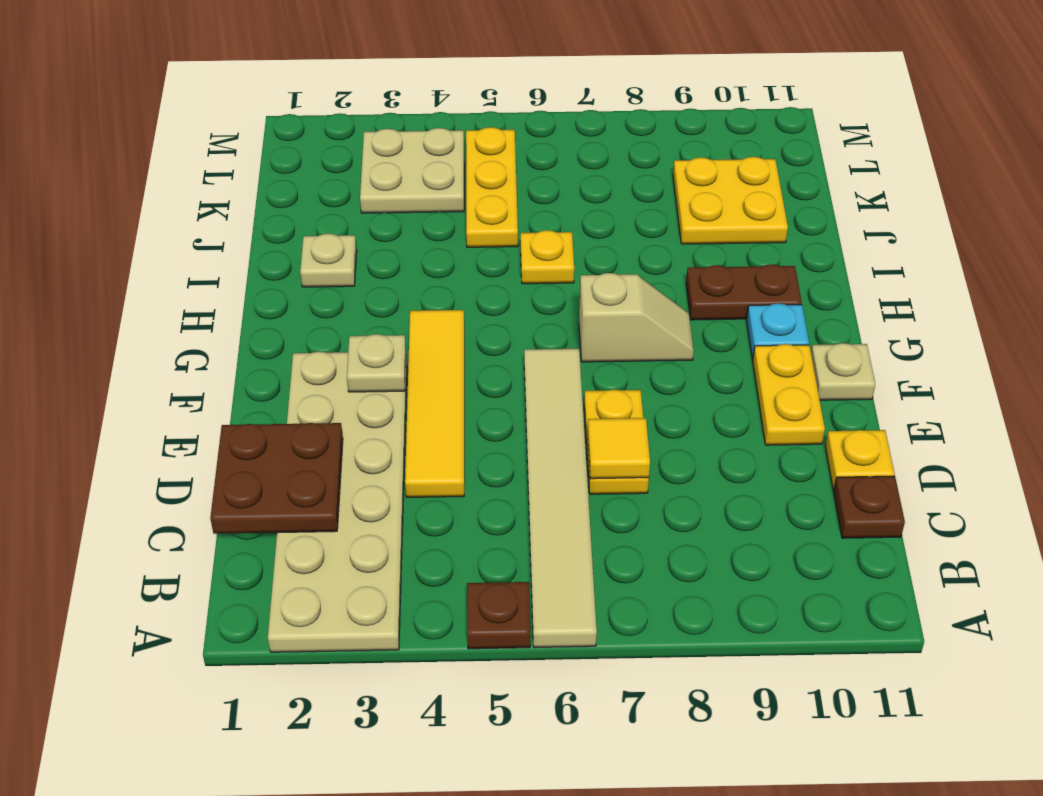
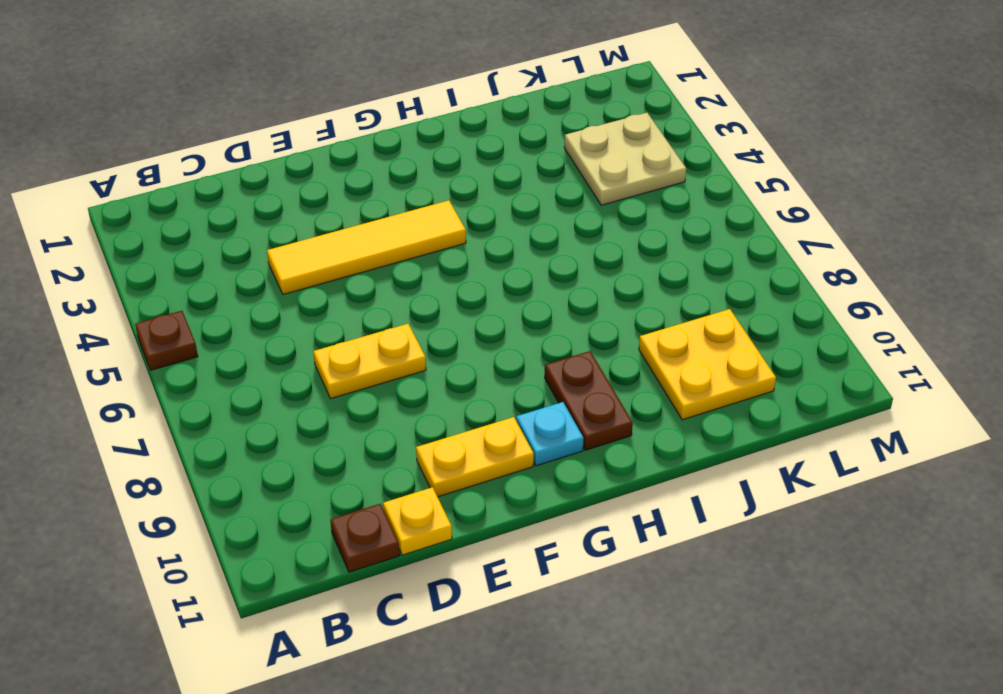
none -> tan 2x6 plate [268,352,407,652]
none -> tan 1x6 tile [524,349,597,647]
none -> tan 1x1 plate [811,343,875,400]

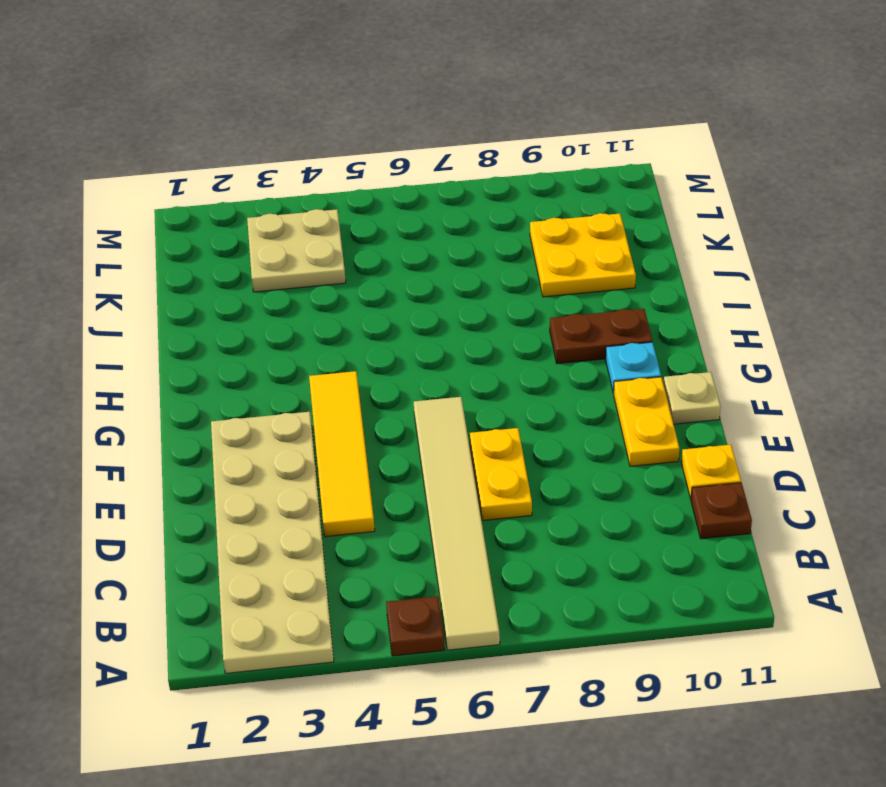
none -> tan 1x2 slope [579,273,694,362]
none -> tan 1x1 plate [300,234,357,287]
none -> yellow 1x1 plate [521,230,574,284]

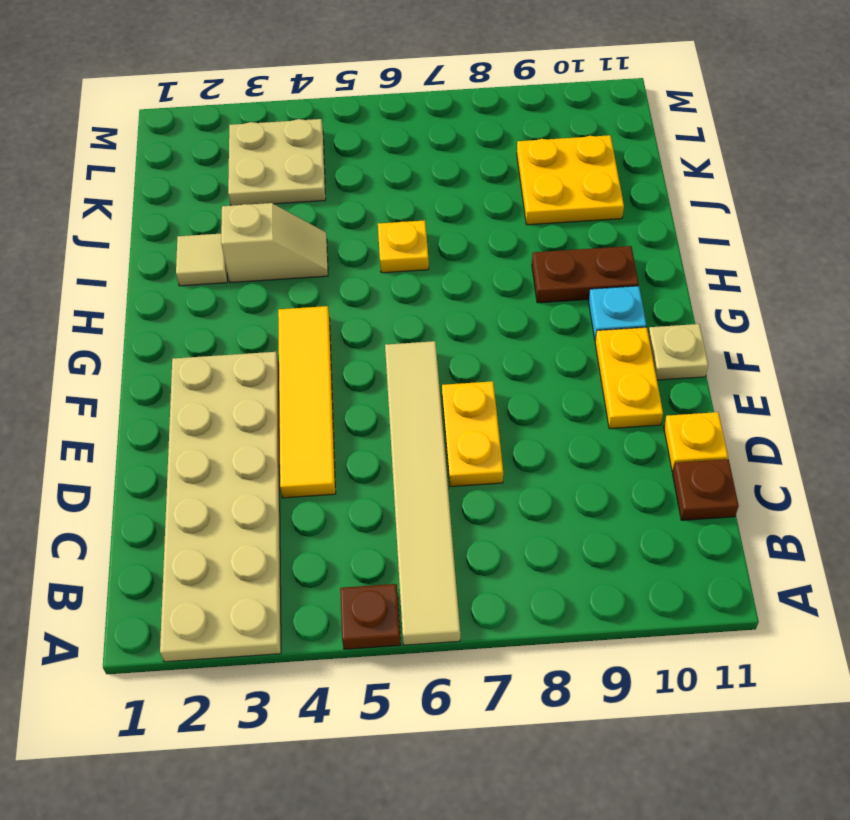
tan 1x1 tile [176,234,227,286] -> tan 1x1 plate [300,234,357,287]
tan 1x2 slope [221,203,328,283] -> tan 1x2 slope moved to [579,273,694,362]
none -> yellow 1x3 plate [466,127,518,247]
none -> brown 2x2 plate [210,423,343,534]
none -> yellow 1x1 tile [588,418,650,479]

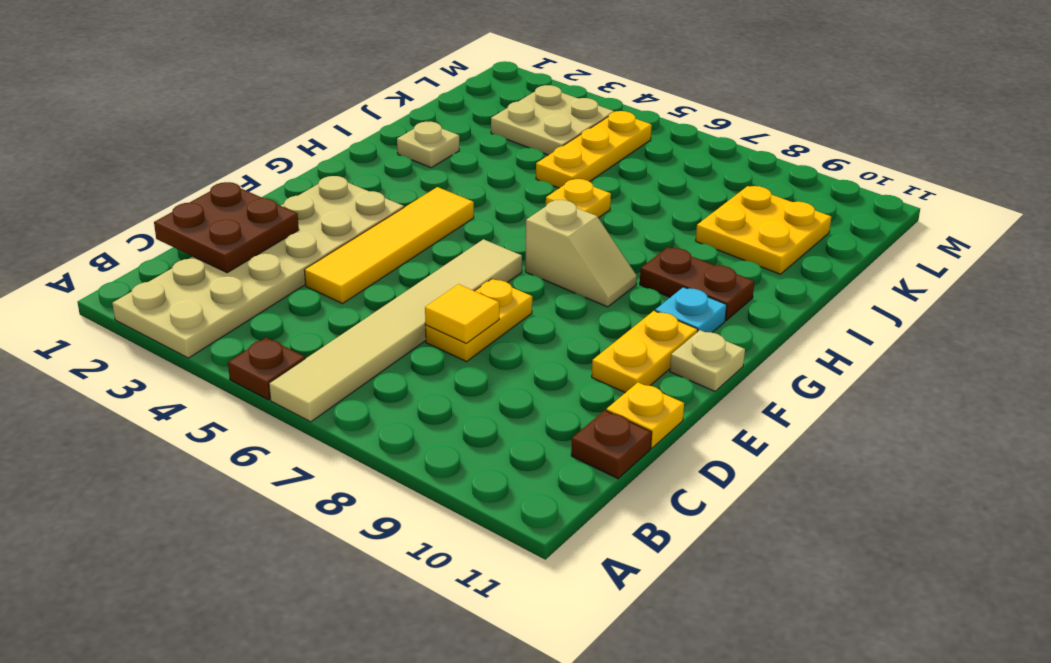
none -> tan 1x1 plate [347,334,406,392]

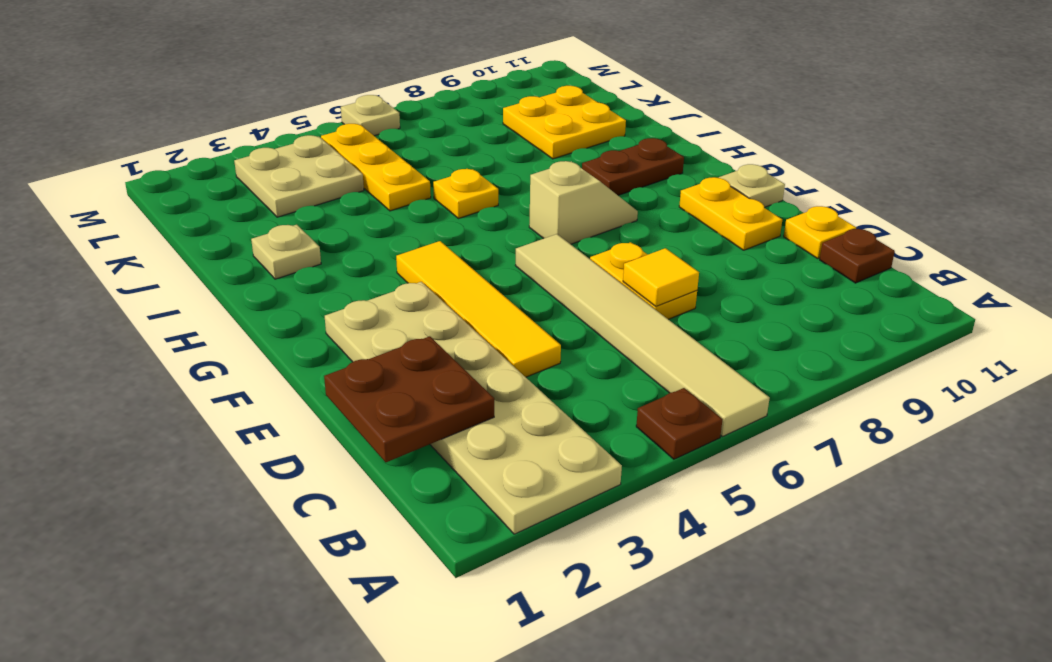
tan 1x1 plate [341,95,400,136] -> tan 1x1 plate moved to [347,334,406,392]
none -> cyan 1x1 plate [747,303,809,359]

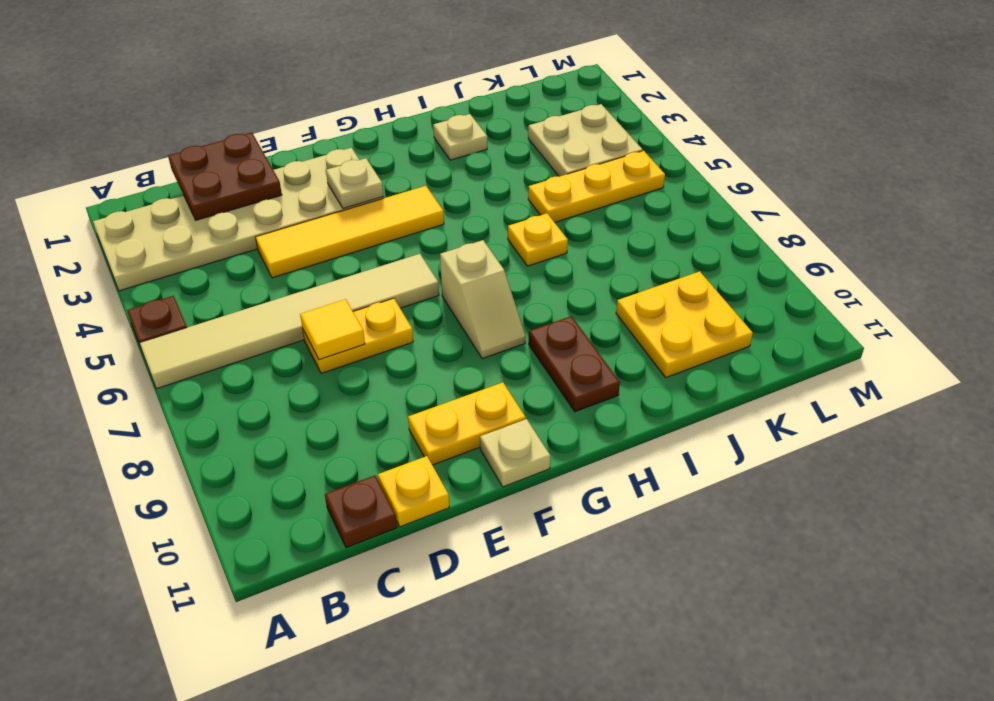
none -> cyan 1x1 plate [747,303,809,359]

